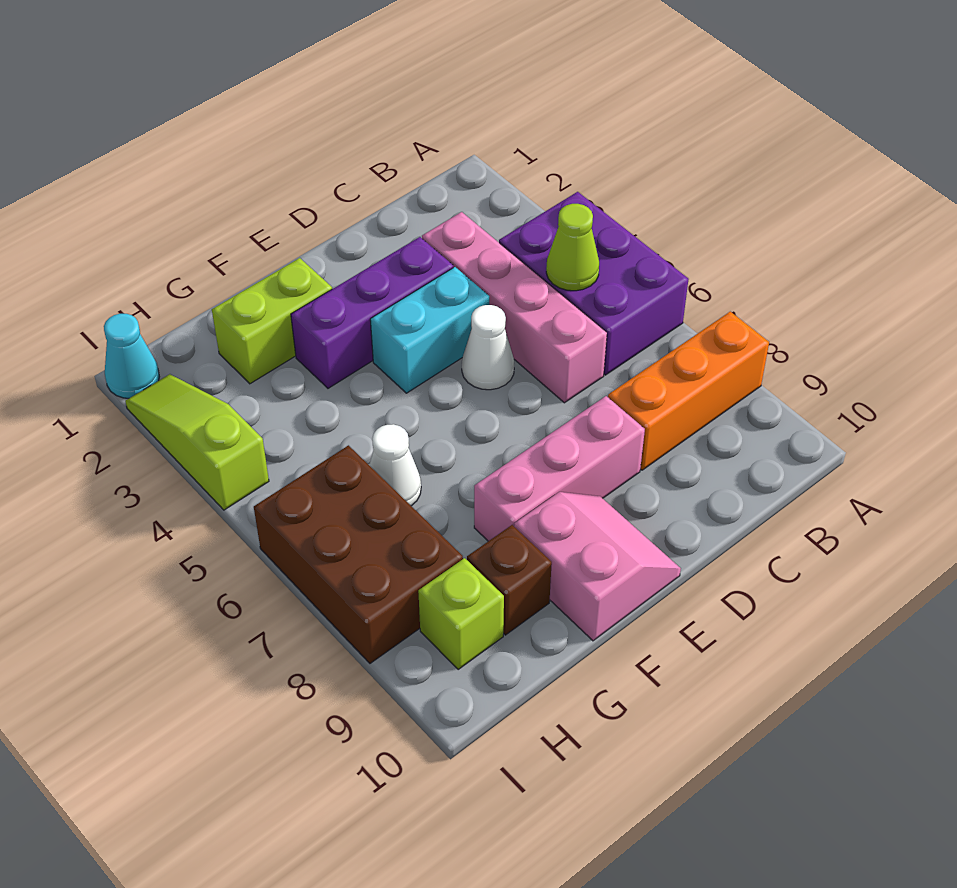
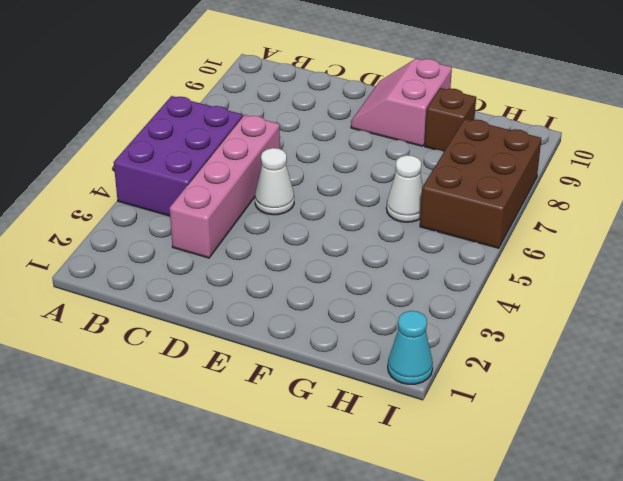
none -> orange 1x3 brick [608,312,769,470]
none -> purple 1x3 brick [291,237,453,388]
none -> cyan 1x2 brick [370,267,489,393]

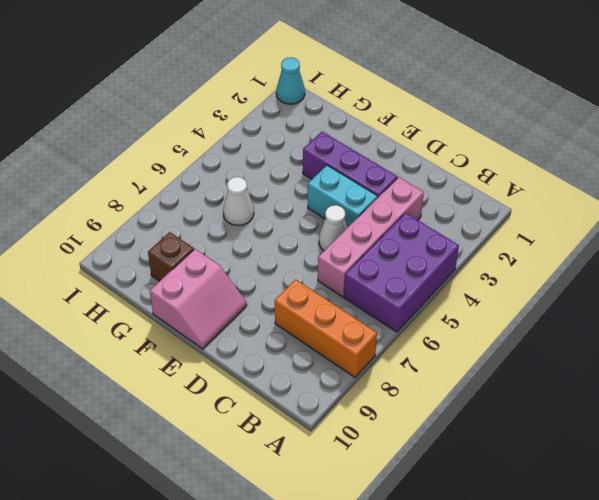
none -> pink 1x3 brick [474,396,645,541]
none -> lime 1x2 brick [212,258,332,384]
none -> brown 2x3 brick [254,445,463,663]

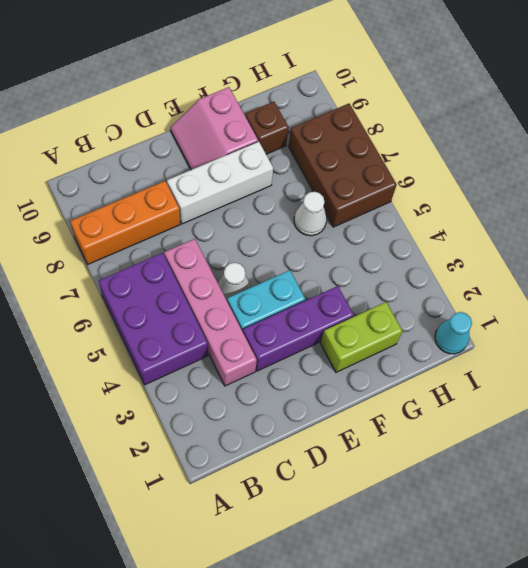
white 1x3 brick [167,141,273,224] -> pink 1x3 brick [474,396,645,541]
none -> lime 1x1 brick [418,558,504,670]
none -> lime 1x3 slope [125,374,269,510]
none -> lime 1x1 cone [546,204,599,291]

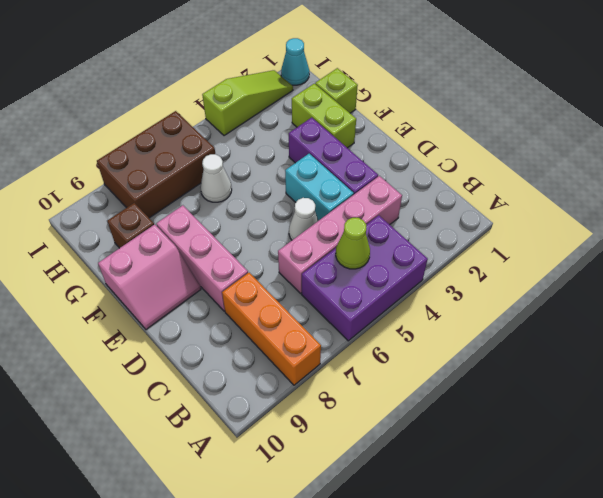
lime 1x1 brick [315,68,358,113] -> lime 1x1 brick moved to [418,558,504,670]

